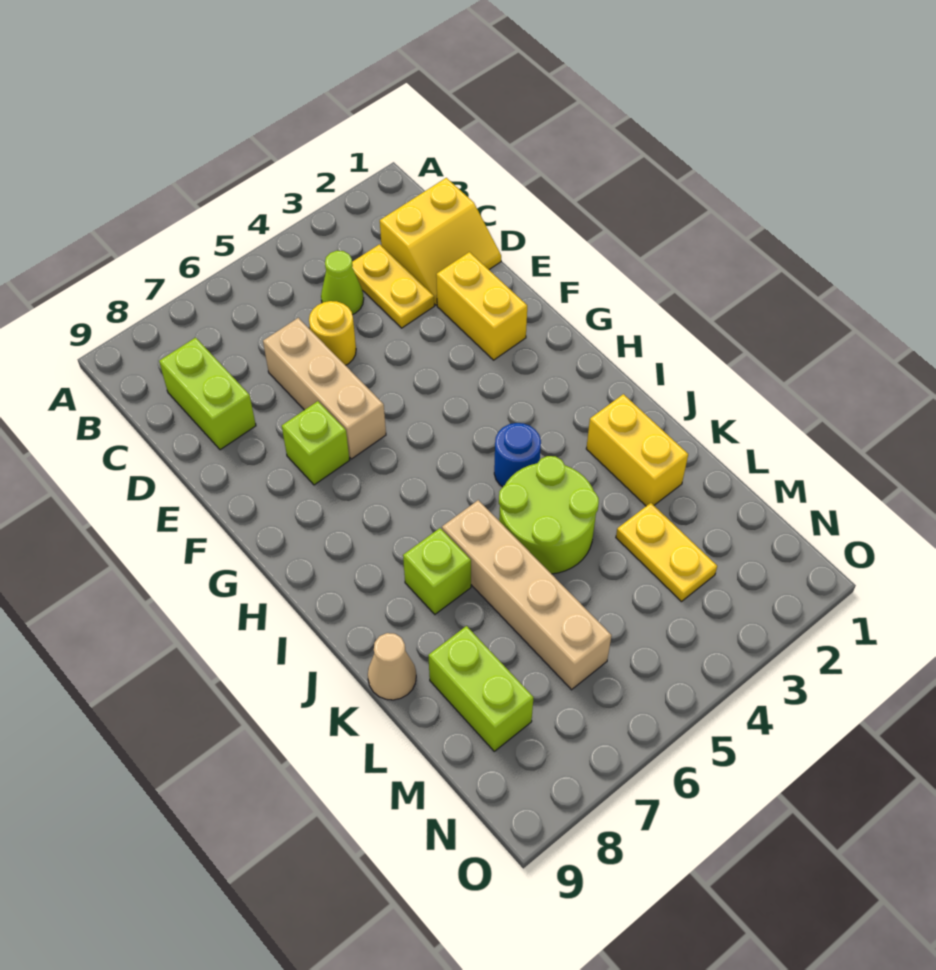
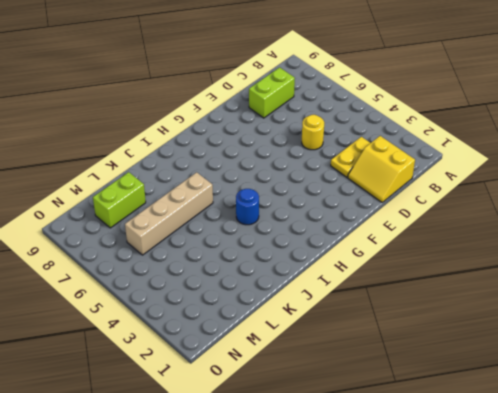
none -> lime 1x1 cone [321,251,364,315]
none -> tan 1x3 brick [263,318,386,459]
none -> yellow 1x2 brick [436,252,527,360]

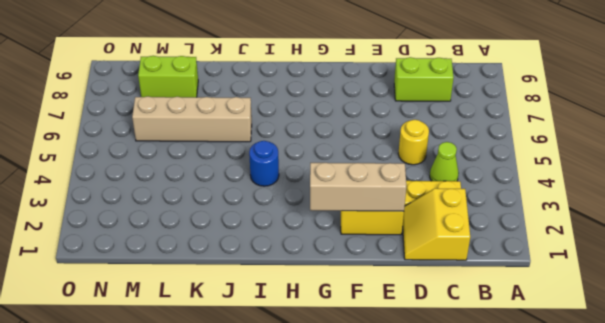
tan 1x3 brick [310,163,406,211] -> tan 1x3 brick moved to [263,318,386,459]
none -> lime 1x1 brick [282,401,349,485]
none -> yellow 1x2 brick [586,394,688,506]
none -> lime 2x2 round brick [499,456,599,574]

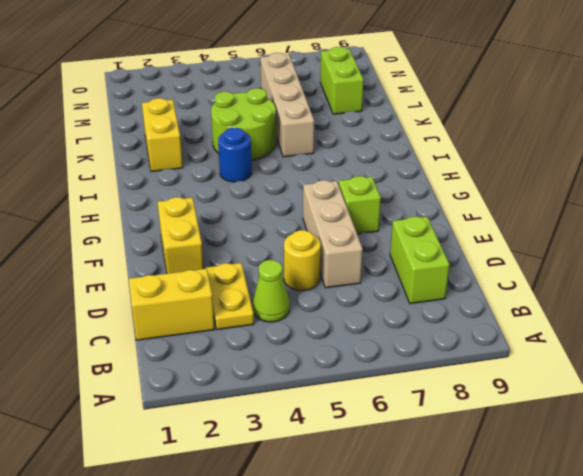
none -> lime 1x1 brick [403,528,471,614]
none -> tan 1x1 cone [368,633,416,700]
none -> yellow 1x2 plate [616,503,717,602]

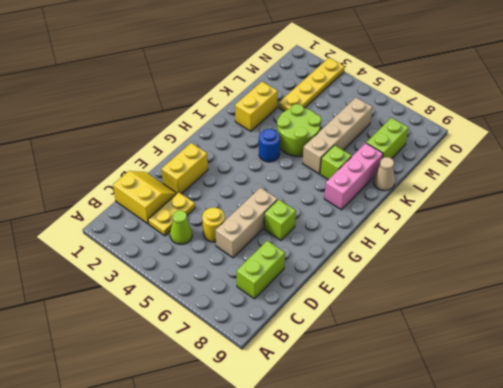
pink 1x3 brick [324,143,383,210] -> none
yellow 1x4 plate [279,58,344,111] -> yellow 1x2 plate [616,503,717,602]

